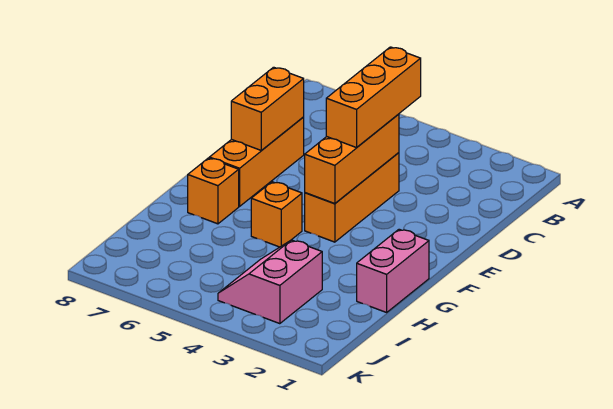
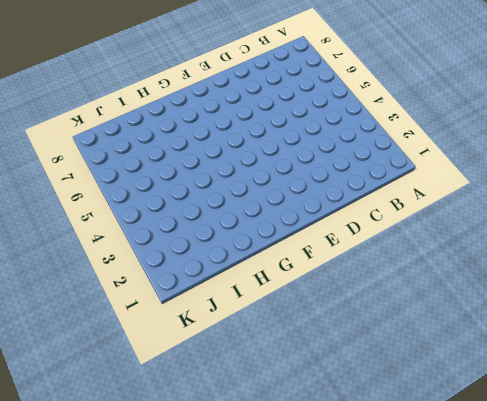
none -> orange 1x3 brick [305,153,399,242]
none -> orange 1x3 brick [209,117,304,206]

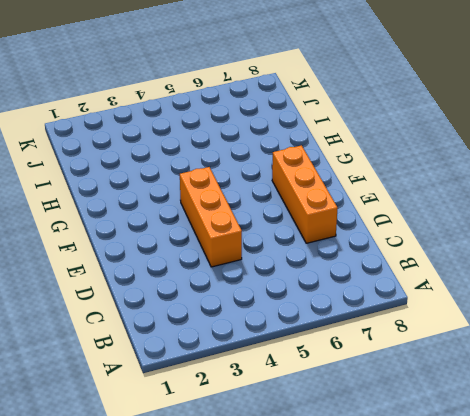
none -> pink 1x2 brick [357,229,429,312]
none -> orange 1x1 brick [251,182,302,247]

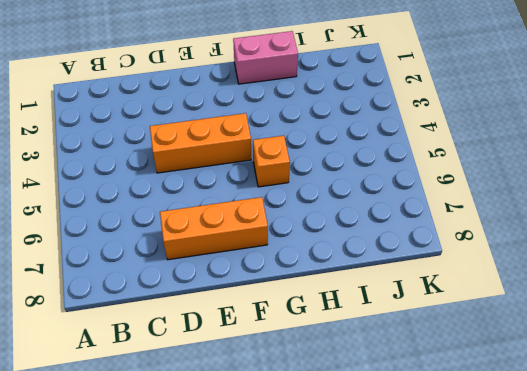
none -> orange 1x1 brick [188,158,239,224]
none -> pink 2x2 slope [218,240,322,324]

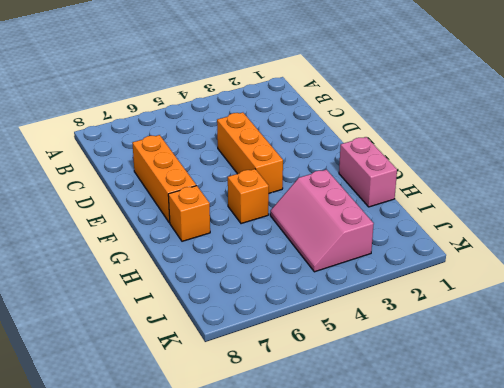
pink 2x3 slope [270,169,374,272] -> pink 2x2 slope [218,240,322,324]
none -> orange 1x3 brick [305,114,399,204]
none -> orange 1x2 brick [231,67,304,151]

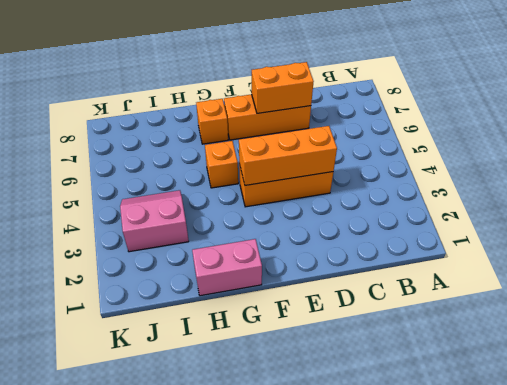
none -> orange 1x3 brick [326,47,421,148]

